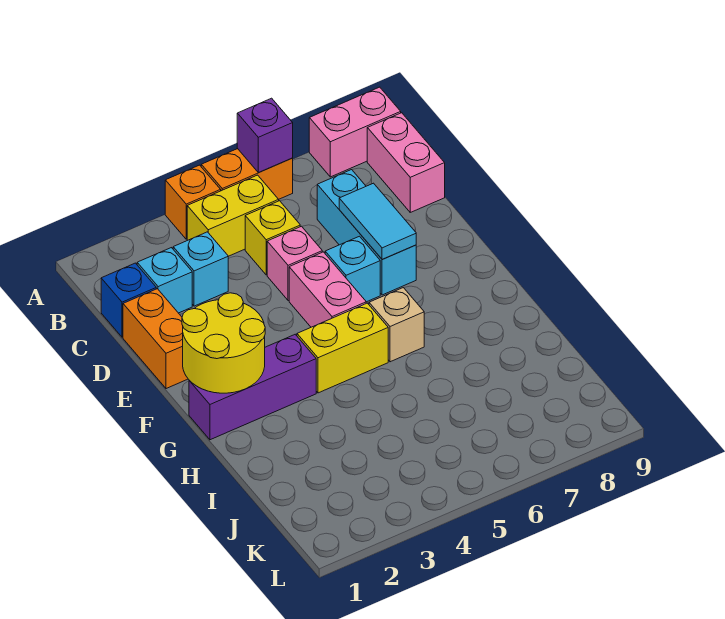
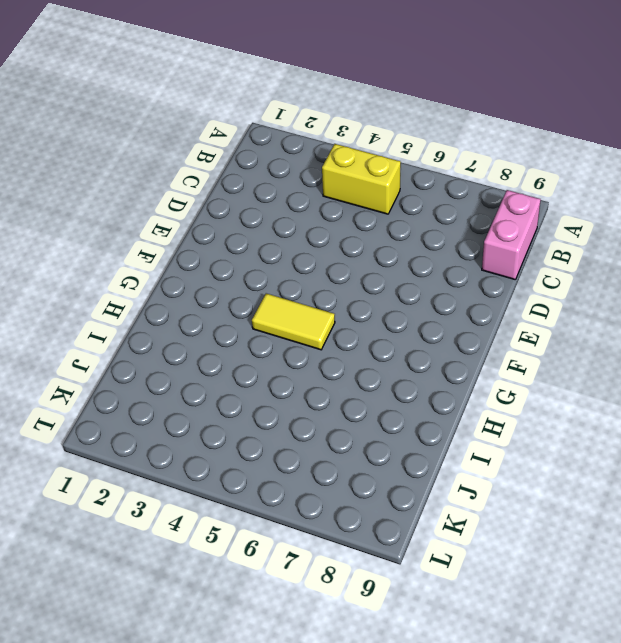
yellow 1x2 tile [252,293,335,350] -> yellow 1x2 brick [297,303,388,393]
none -> orange 1x1 brick [165,165,221,239]
none -> orange 1x2 brick [201,149,293,199]
none -> pink 1x2 brick [309,87,401,177]

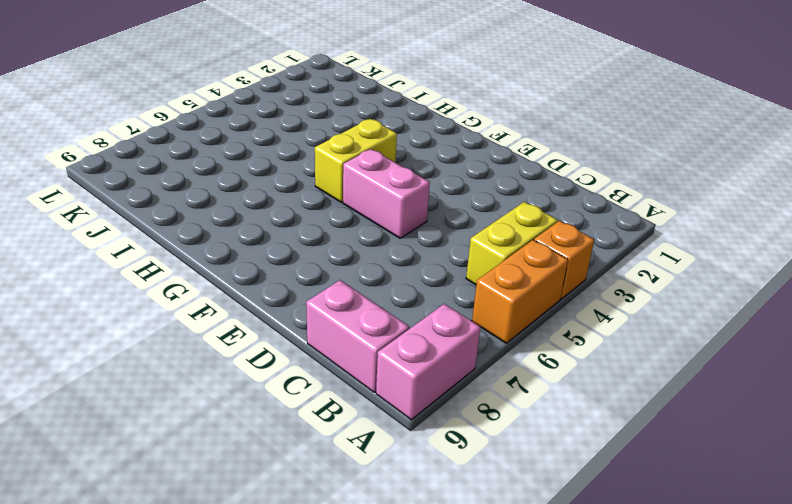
none -> blue 1x1 brick [101,263,156,337]
none -> cyan 1x1 brick [137,248,192,313]
none -> cyan 1x1 brick [173,232,228,306]

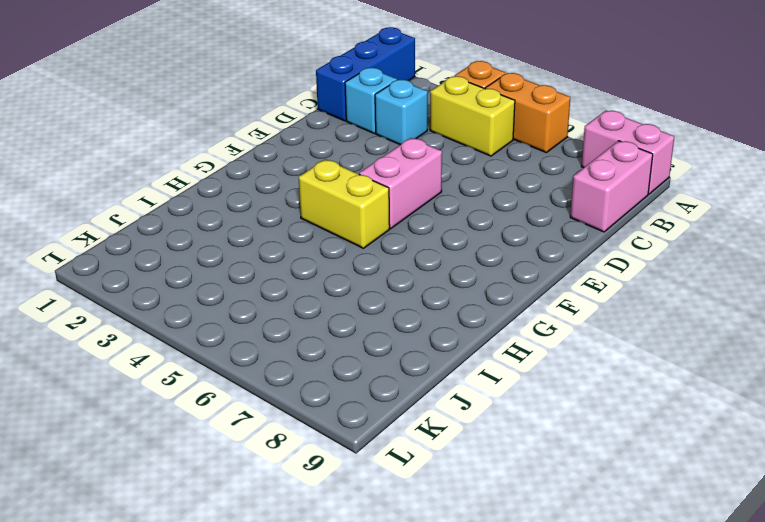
blue 1x3 brick [316,27,415,121] -> blue 1x1 brick [101,263,156,337]
none -> yellow 1x1 brick [245,201,300,275]
none -> cyan 1x3 brick [317,170,416,295]
none -> orange 1x2 brick [123,289,188,389]

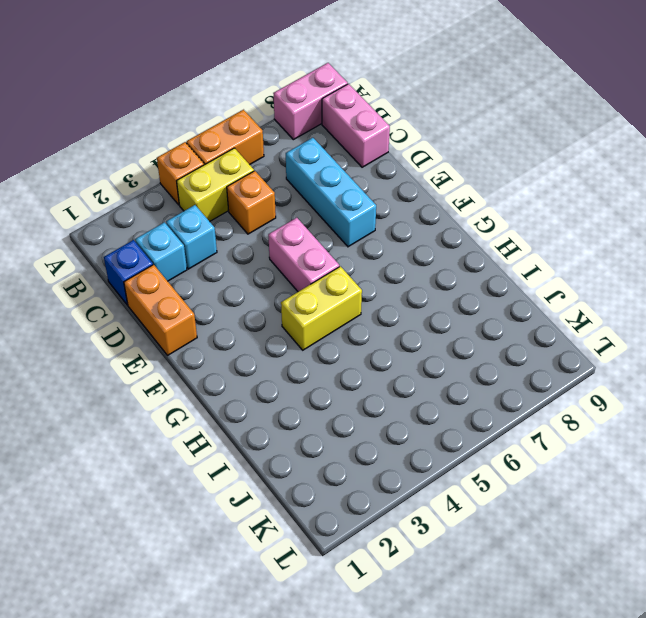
orange 1x1 brick [227,171,276,234] -> yellow 1x1 brick [245,201,300,275]
none -> pink 1x1 brick [267,226,322,301]
none -> cyan 1x1 brick [325,236,380,302]
none -> purple 1x3 brick [189,334,316,440]

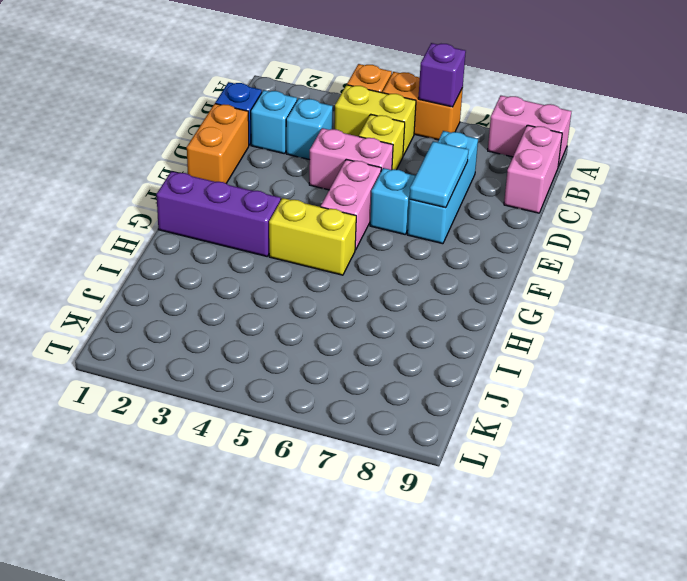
pink 1x2 brick [309,128,393,190] -> pink 1x1 brick [267,226,322,301]
none -> tan 1x1 brick [369,288,424,362]
none -> yellow 2x2 round brick [182,293,265,393]

